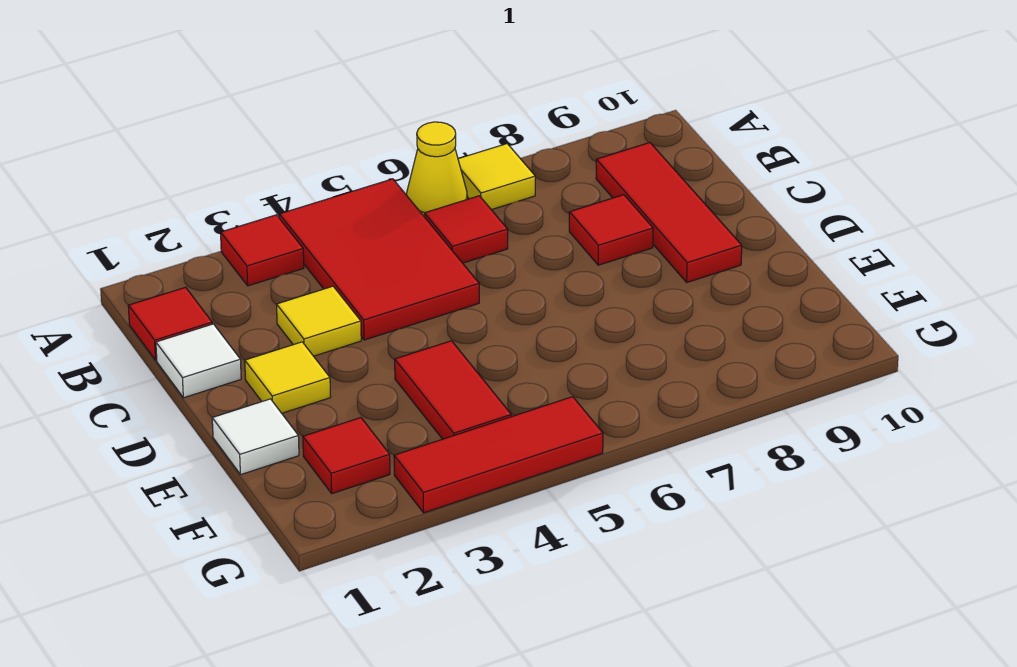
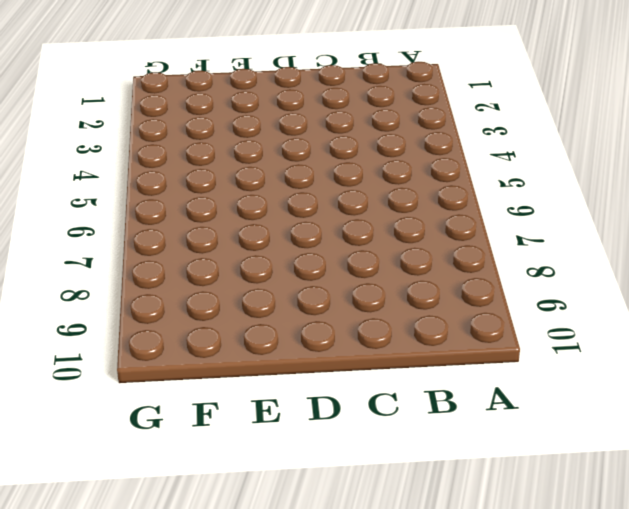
none -> red 1x1 tile [221,215,304,286]
none -> red 2x3 tile [279,179,479,340]
none -> yellow 1x1 cone [407,122,467,217]

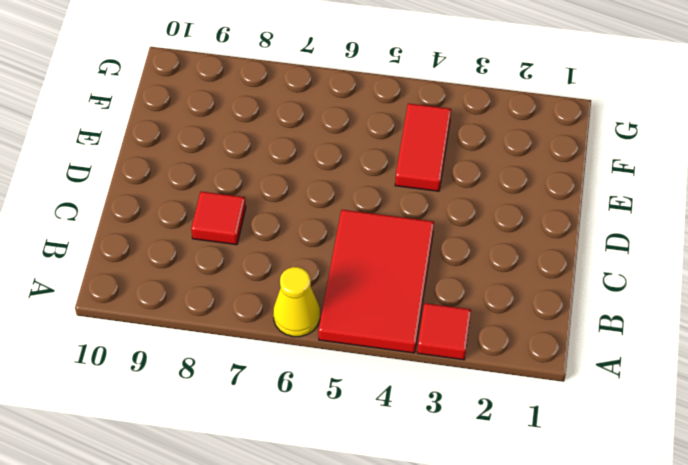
none -> yellow 1x1 tile [458,144,535,210]
none -> red 1x1 tile [128,287,212,360]
none -> red 1x1 tile [424,196,508,263]

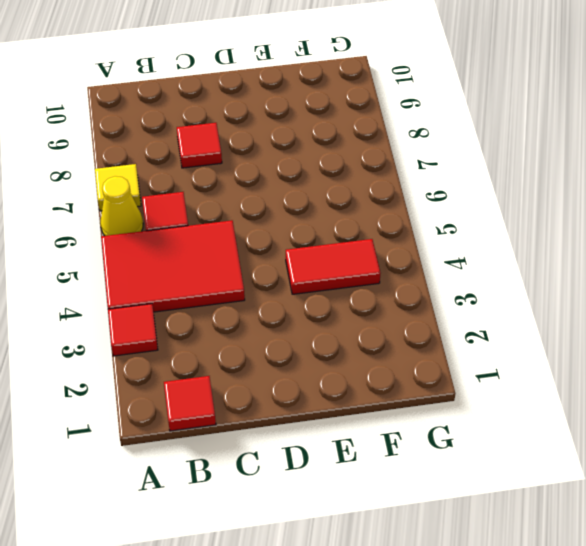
none -> red 1x3 tile [596,143,742,282]
none -> white 1x1 tile [156,324,241,398]
none -> yellow 1x1 tile [277,286,361,356]

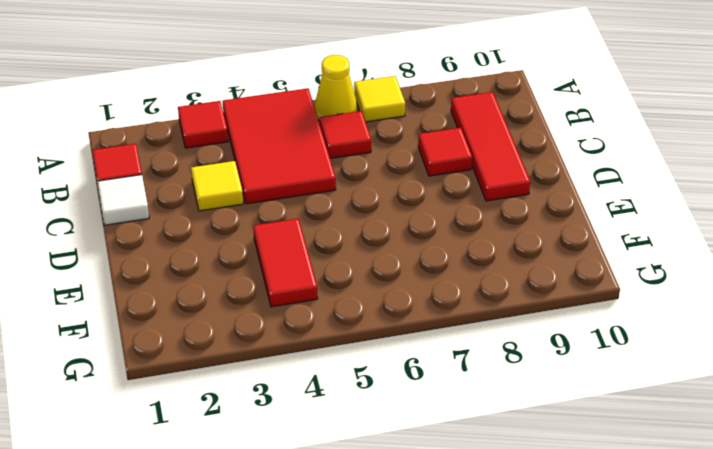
none -> yellow 1x1 tile [245,342,331,413]
none -> white 1x1 tile [212,399,299,475]
none -> red 1x1 tile [303,418,390,494]

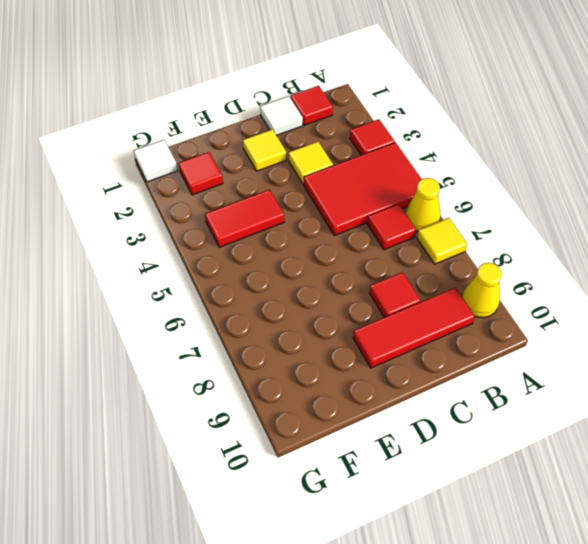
yellow 1x1 cone [462,263,502,318] -> none
white 1x1 tile [133,140,178,182] -> white 1x1 tile moved to [212,399,299,475]
none -> red 1x3 tile [394,397,603,513]

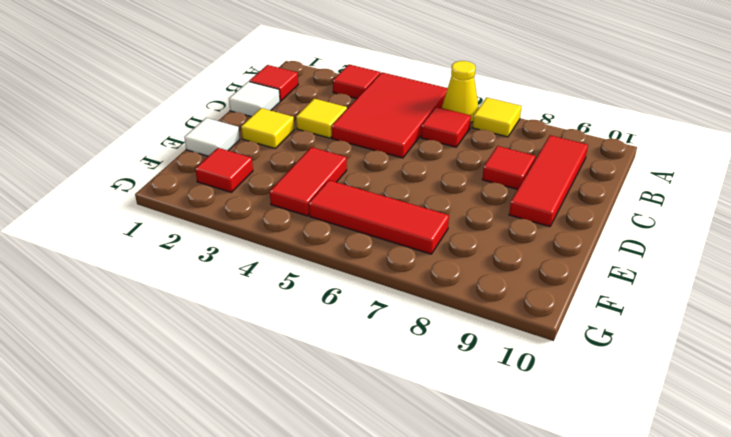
red 1x3 tile [309,180,449,254] -> red 1x3 tile moved to [394,397,603,513]

